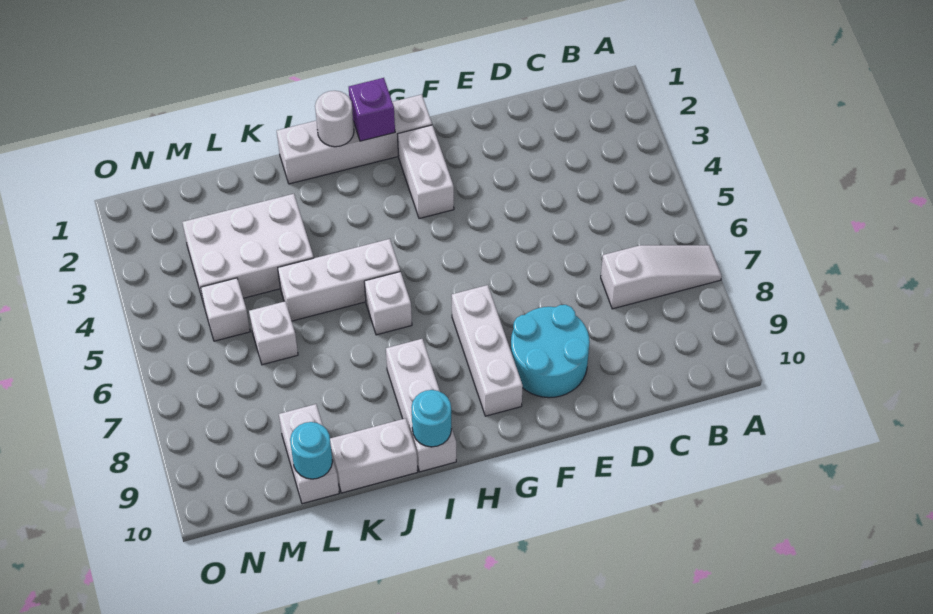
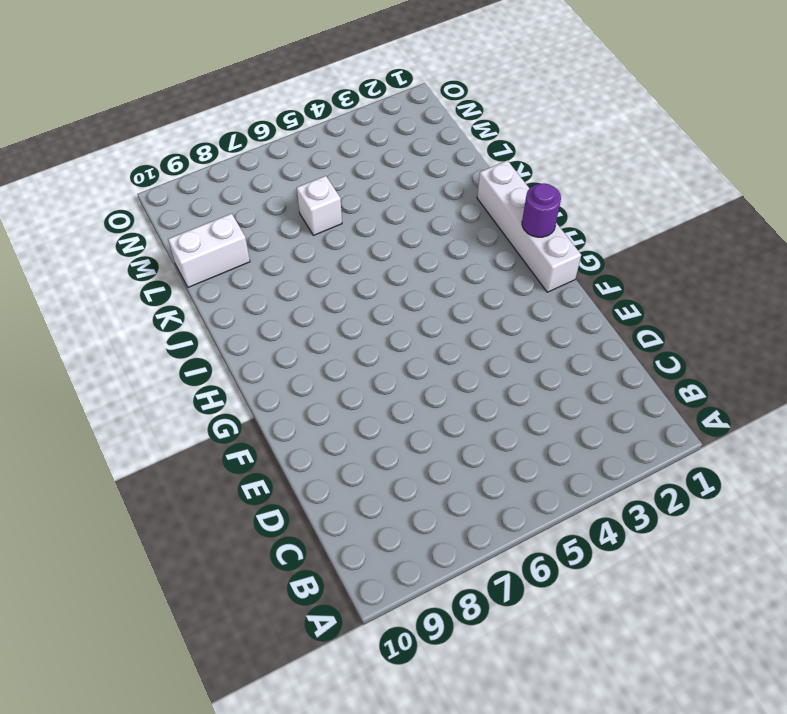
purple 1x1 round brick [522,183,561,237] -> purple 1x1 brick [349,78,395,141]
none -> white 1x3 slope [601,245,722,309]
none -> cyan 2x2 round brick [511,305,590,398]
none -> white 1x2 brick [398,125,454,219]

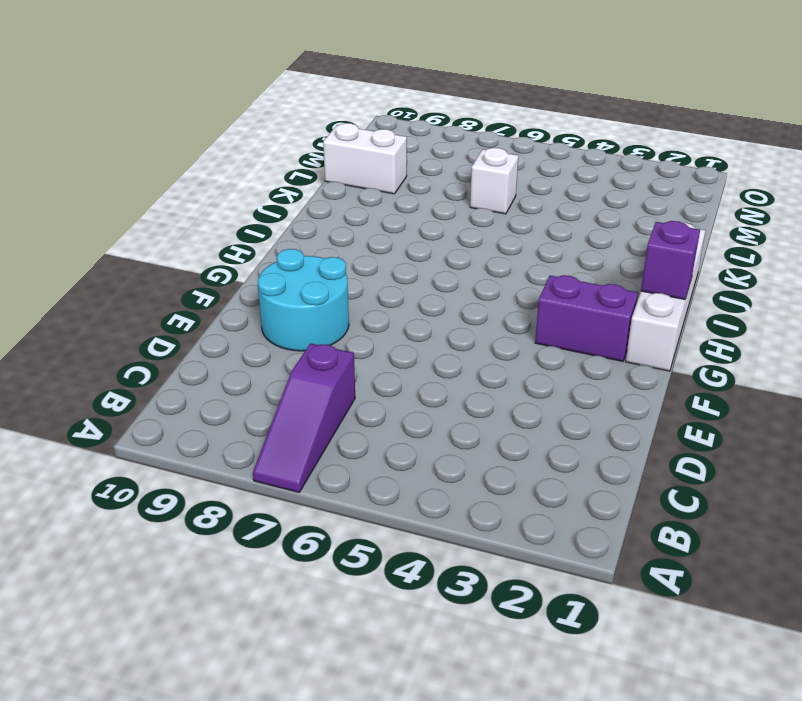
purple 1x3 slope [253,343,355,492] -> white 1x3 slope [601,245,722,309]
purple 1x2 brick [535,275,638,361] -> white 1x2 brick [398,125,454,219]
none -> white 1x3 brick [452,285,523,416]
none -> white 1x3 brick [278,239,400,321]
none -> white 1x1 brick [364,272,412,335]

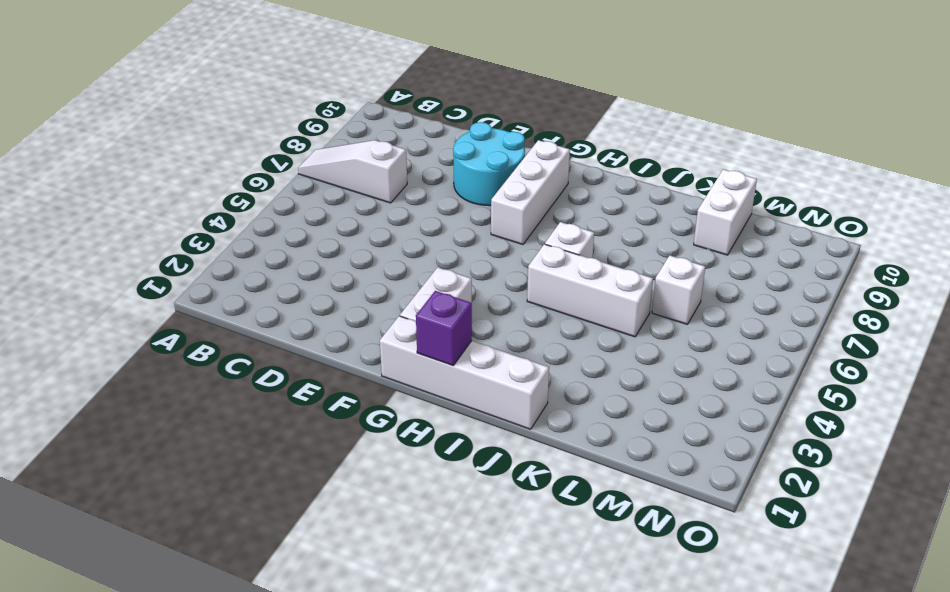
none -> white 1x3 brick [386,339,456,472]
none -> white 1x2 brick [330,418,418,493]
none -> white 2x3 brick [182,194,314,304]

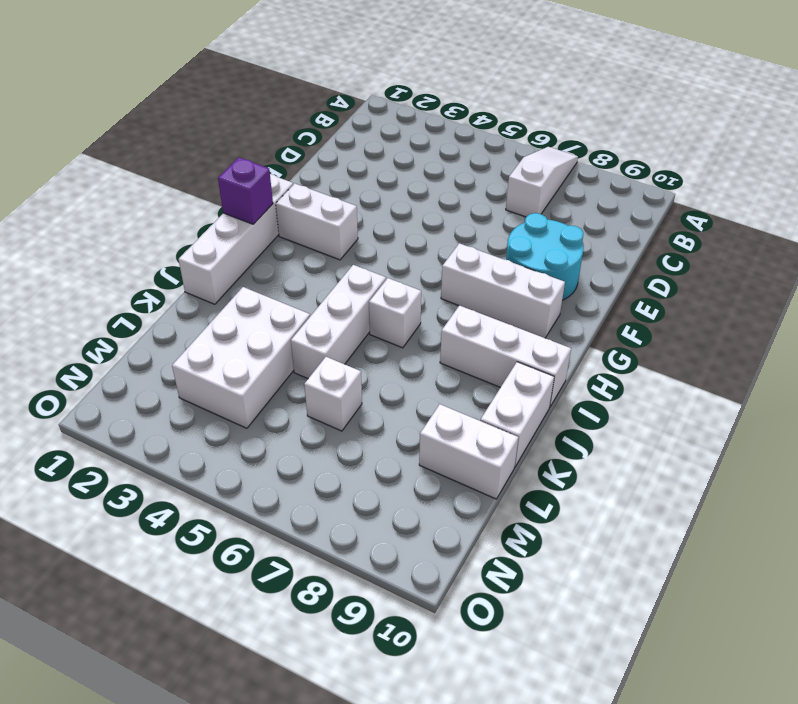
none -> white 1x1 brick [201,278,250,341]
none -> white 1x1 round brick [315,91,354,147]
none -> cyan 1x1 round brick [411,390,451,447]

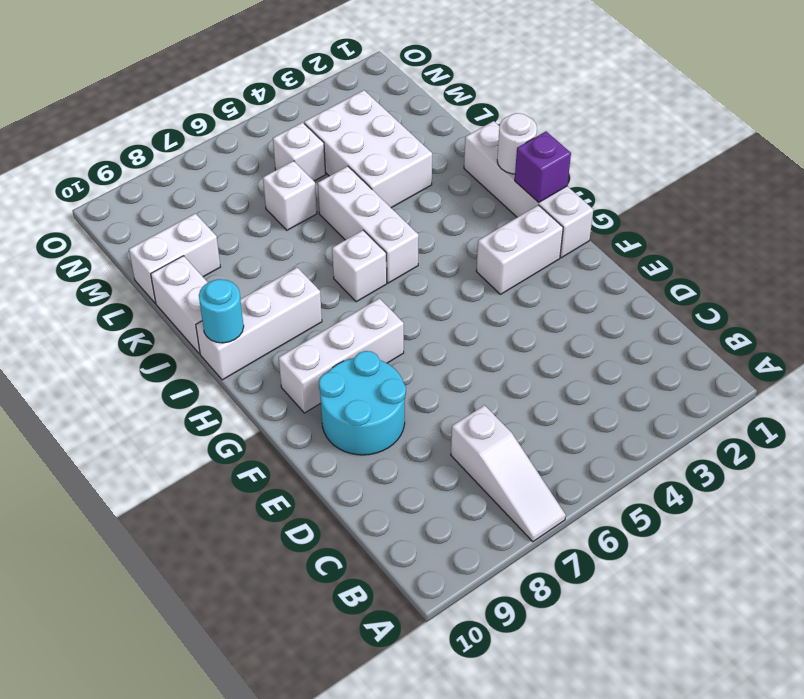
none -> cyan 1x1 round brick [290,422,333,479]

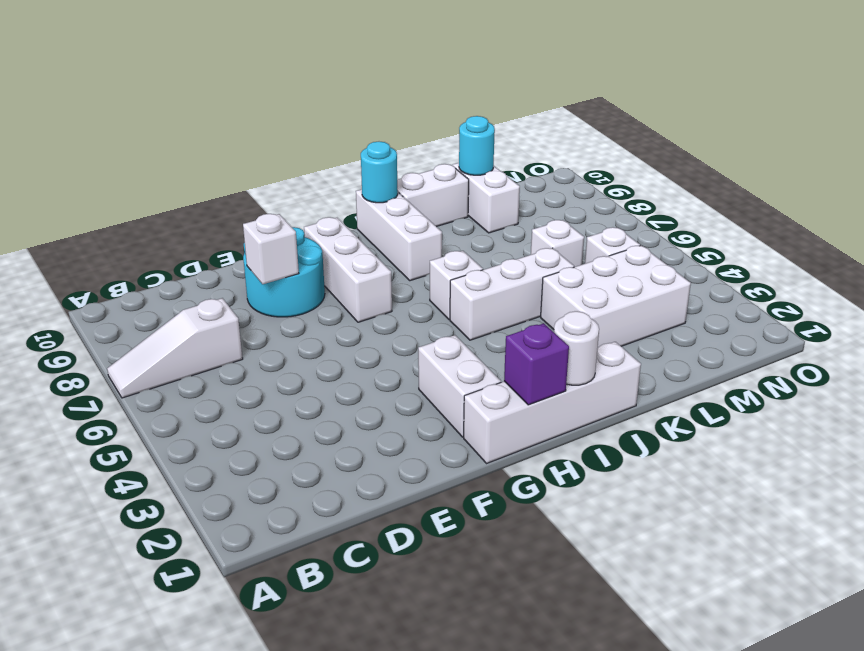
white 1x1 brick [243,214,299,284] -> none

